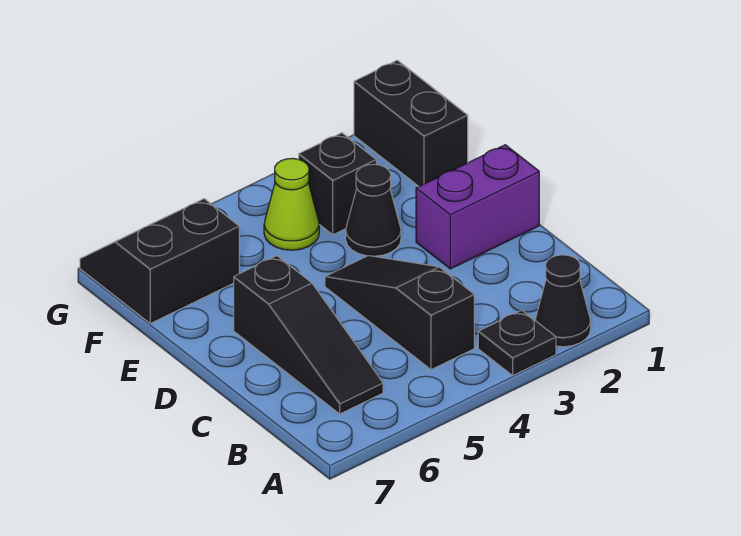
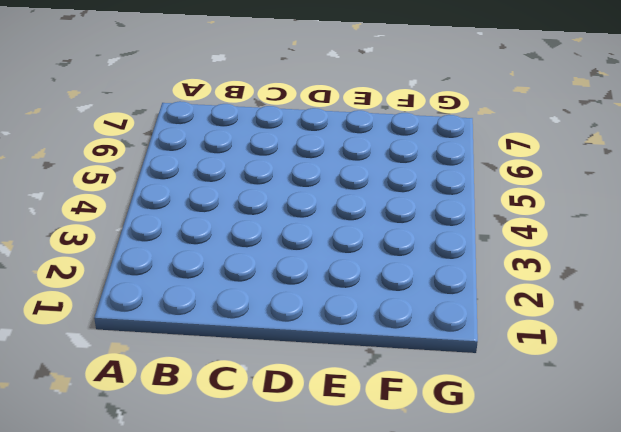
none -> black 1x1 cone [535,255,591,347]
none -> black 1x1 plate [478,310,556,375]

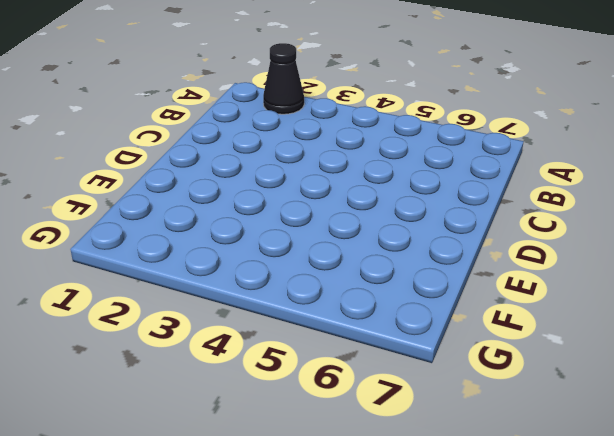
none -> black 1x1 plate [478,310,556,375]
none -> black 1x3 slope [325,256,474,370]

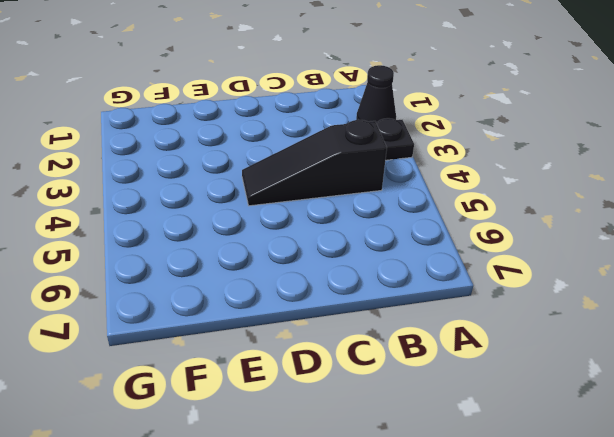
none -> black 1x3 slope [234,256,383,414]
none -> purple 1x2 brick [416,145,539,269]

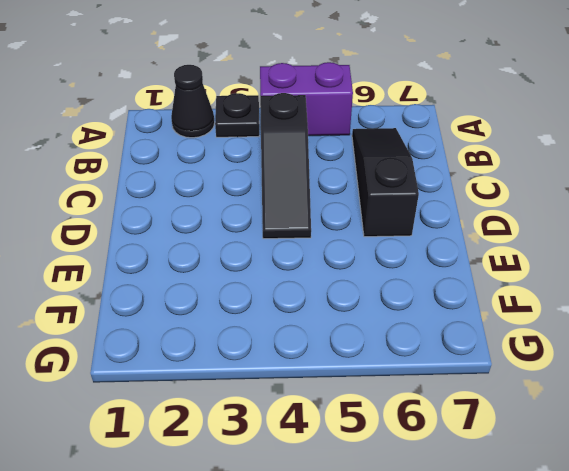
purple 1x2 brick [260,62,353,136] -> purple 1x2 brick moved to [416,145,539,269]
none -> black 1x1 cone [346,164,401,256]
none -> black 1x2 brick [354,60,468,186]

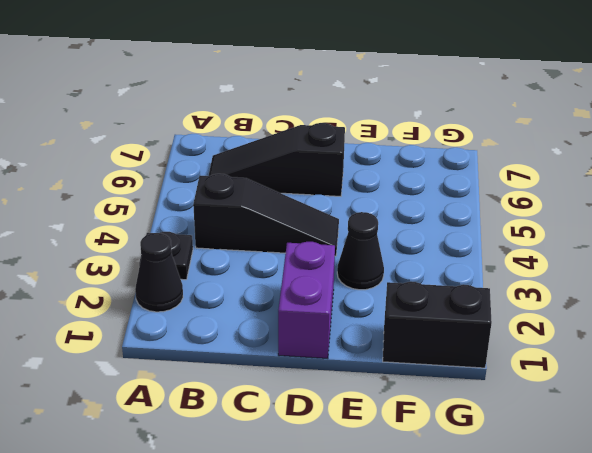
none -> black 1x1 brick [299,133,376,235]
none -> lime 1x1 cone [264,158,319,250]

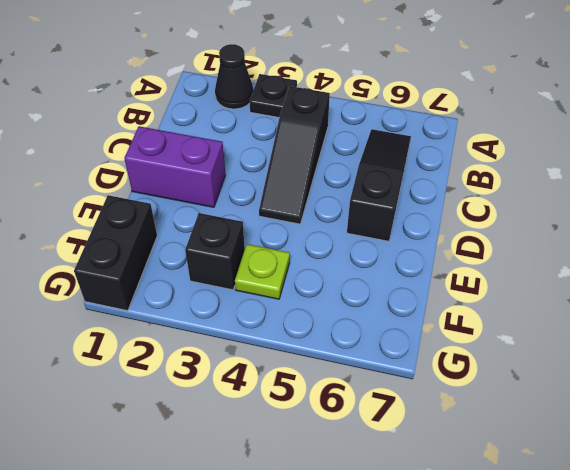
lime 1x1 plate [235,244,290,299] -> lime 1x1 cone [264,158,319,250]
none -> black 1x1 cone [346,164,401,256]
none -> black 2x2 slope [80,199,239,323]

